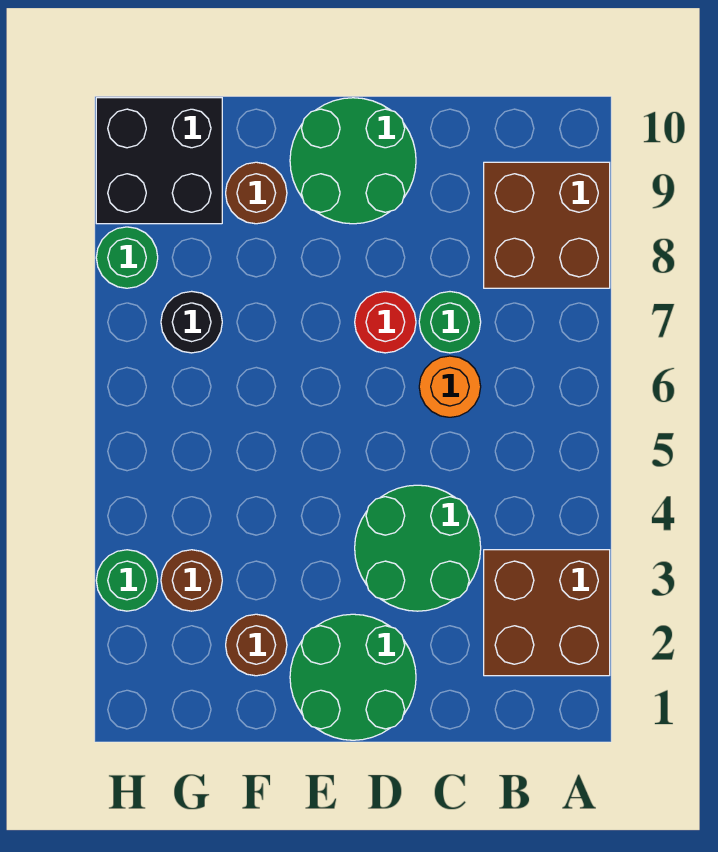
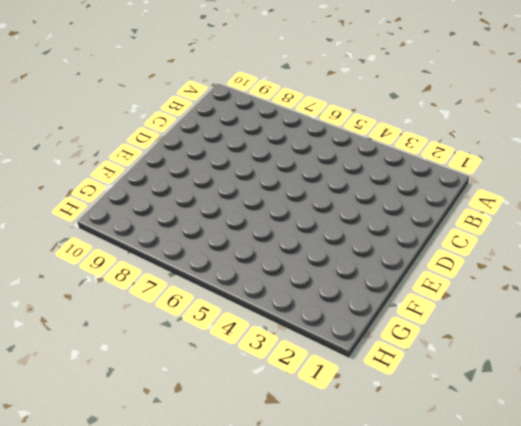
none -> brown 2x2 brick [484,550,610,676]
none -> brown 2x2 brick [484,162,610,288]
none -> green 2x2 round brick [355,485,481,611]

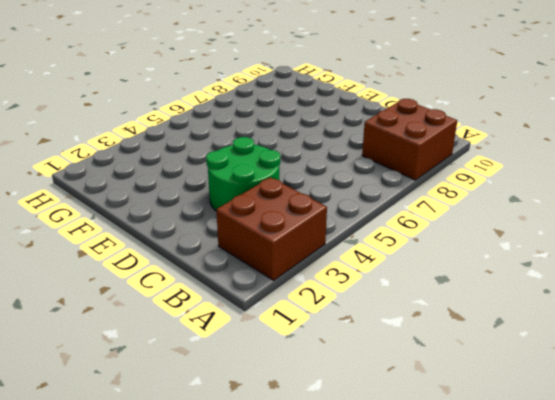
none -> orange 1x1 round brick [419,356,481,417]
none -> green 1x1 round brick [419,292,481,353]
none -> green 2x2 round brick [290,614,416,740]

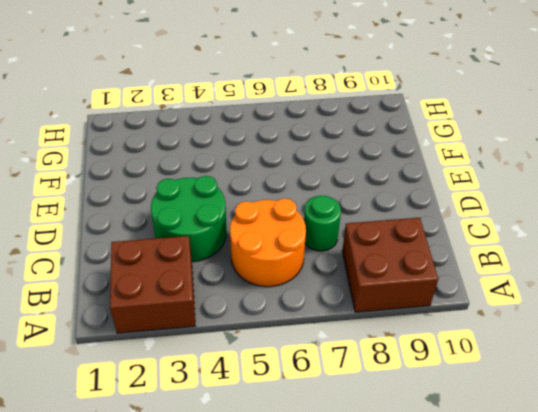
orange 2x2 round brick [230,198,306,287] -> orange 1x1 round brick [419,356,481,417]
none -> green 2x2 round brick [290,614,416,740]
none -> red 1x1 round brick [355,292,416,353]
none -> green 2x2 round brick [290,98,416,224]

